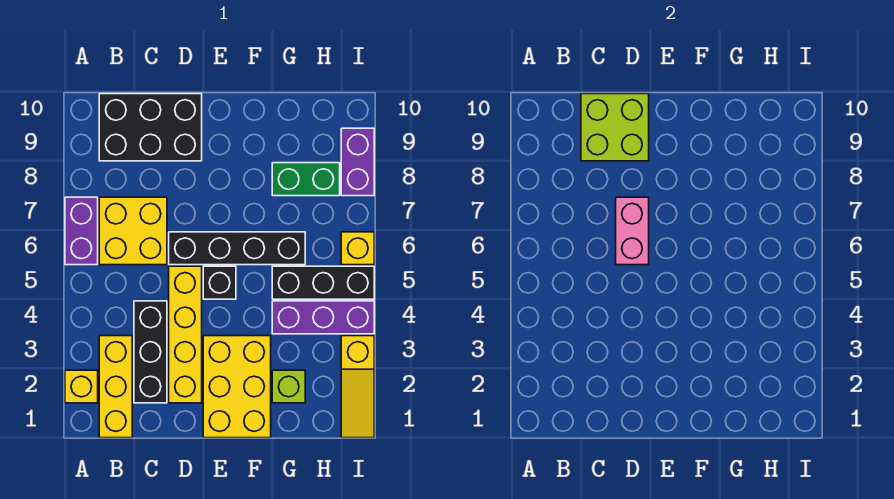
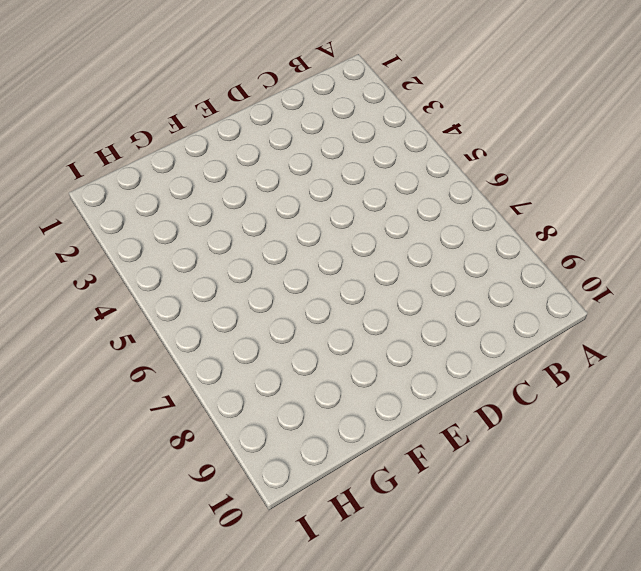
none -> yellow 1x1 brick [65,370,98,403]
none -> purple 1x2 brick [65,197,98,265]
none -> yellow 1x3 brick [99,336,132,438]

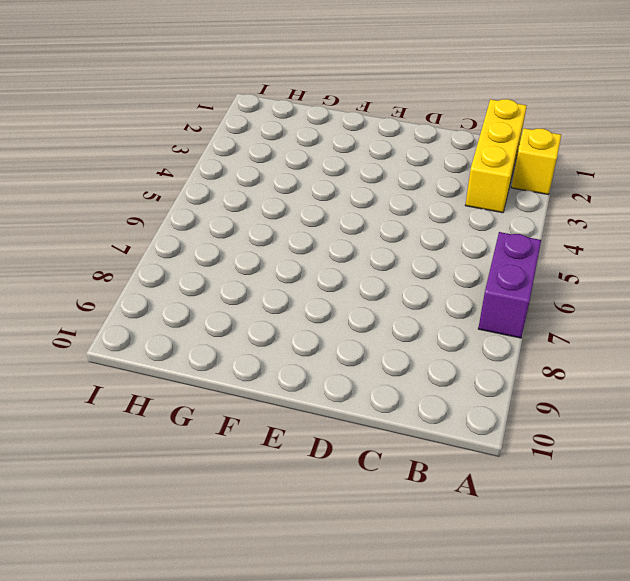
none -> yellow 2x2 brick [99,197,167,265]
none -> black 2x3 brick [99,94,202,161]
none -> black 1x3 brick [134,301,167,403]

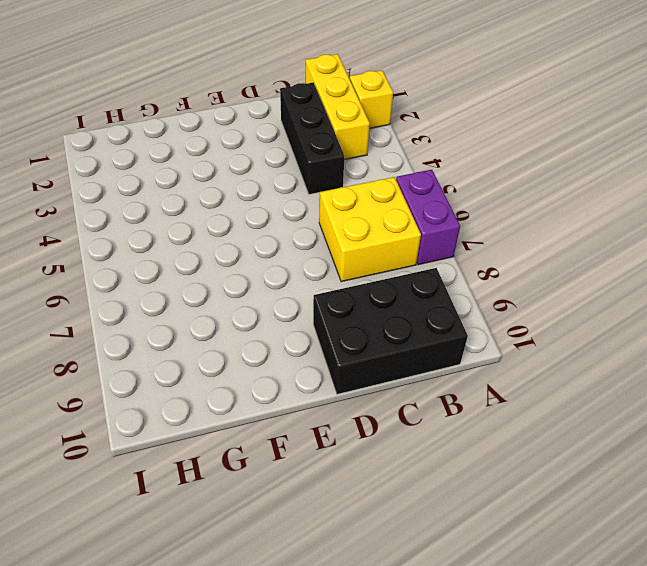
none -> yellow 1x4 brick [169,266,202,403]
none -> black 1x4 brick [169,232,305,265]
none -> yellow 2x3 brick [203,336,271,438]

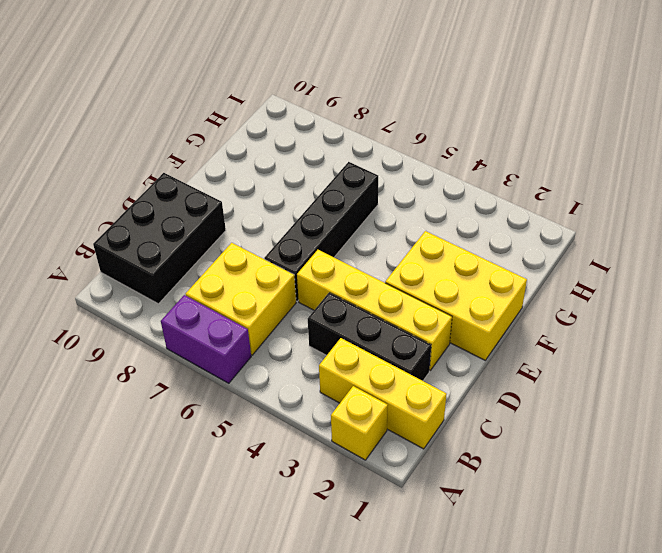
none -> black 1x1 brick [203,266,236,299]
none -> lime 1x1 brick [272,370,305,403]
none -> purple 1x3 brick [272,301,374,334]

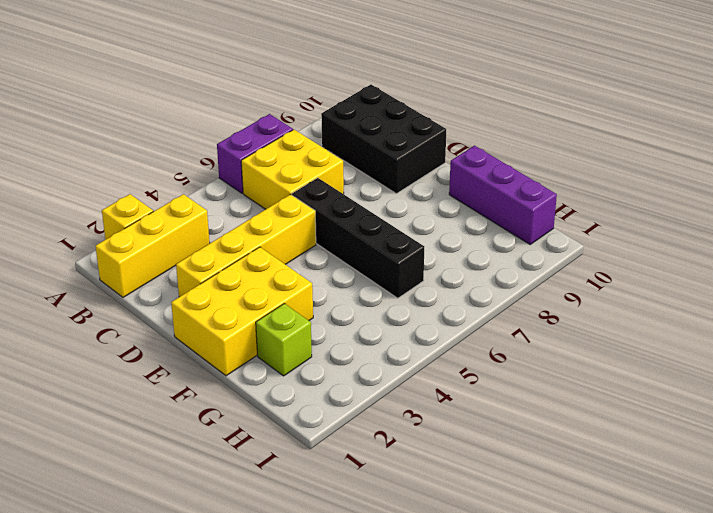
purple 1x3 brick [449,146,557,244] -> purple 1x3 brick moved to [272,301,374,334]
none -> black 1x3 brick [134,301,167,403]
none -> black 1x1 brick [203,266,236,299]
none -> black 1x3 brick [272,266,374,299]

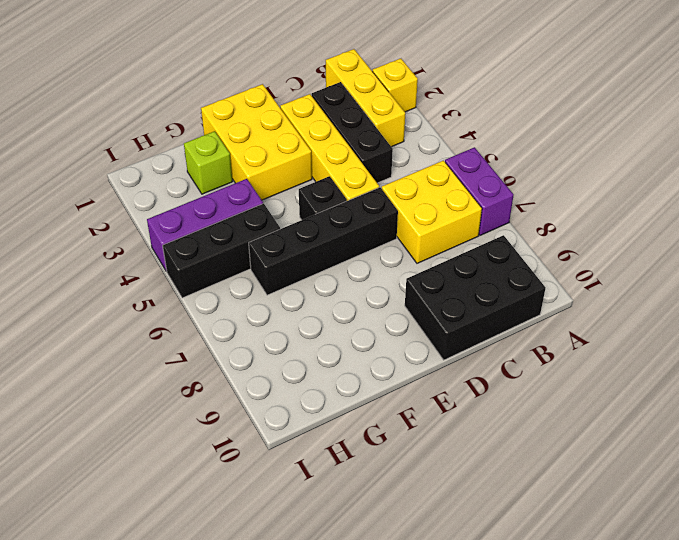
none -> green 1x2 brick [272,163,340,196]
none -> yellow 1x3 slope [341,336,374,438]
none -> yellow 1x1 brick [341,232,374,265]

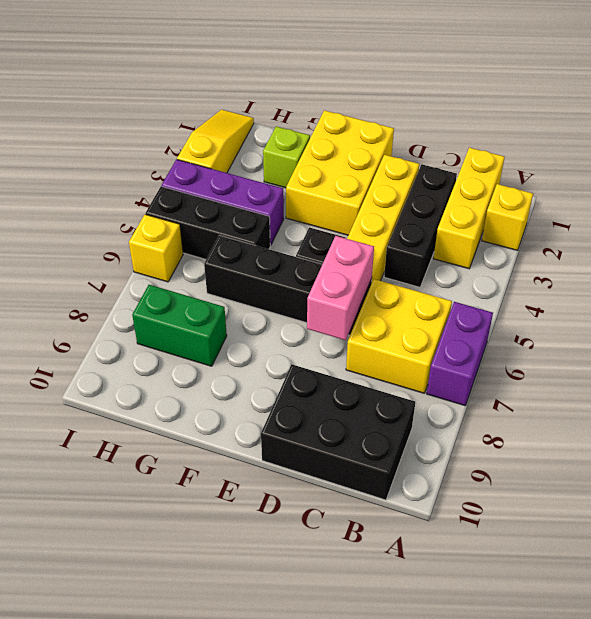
none -> purple 1x2 brick [341,128,374,196]
none -> lime 2x2 brick [581,94,649,161]

